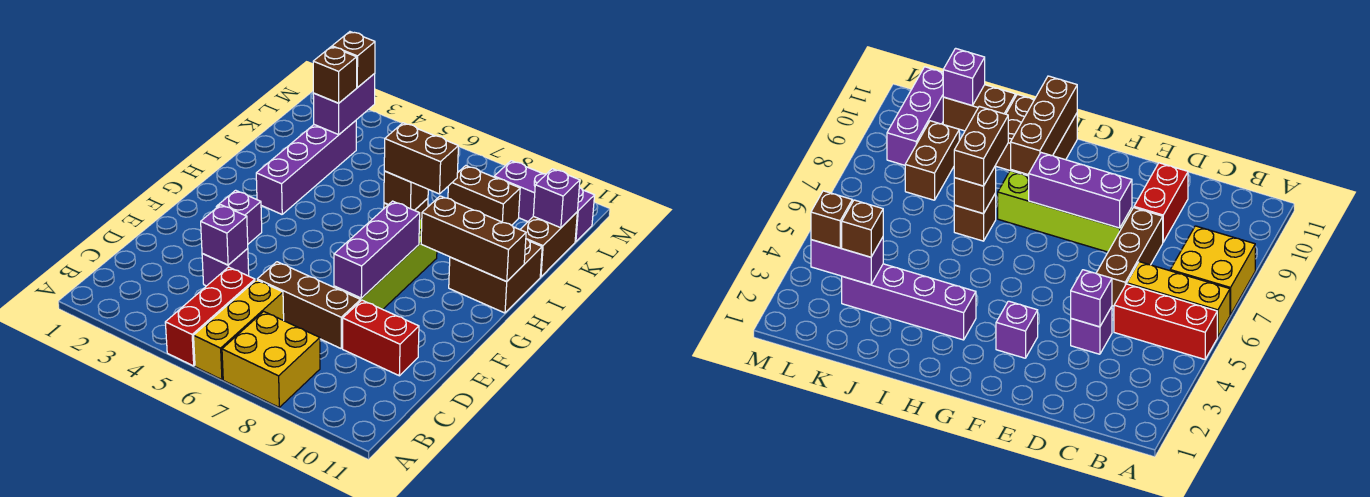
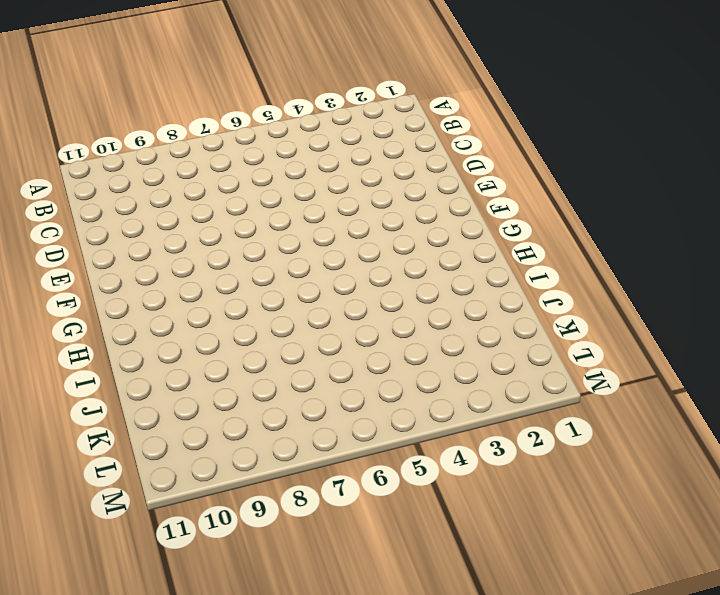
none -> red 1x3 brick [165,267,255,366]
none -> yellow 1x3 brick [194,280,284,380]
none -> yellow 2x2 brick [222,311,320,407]

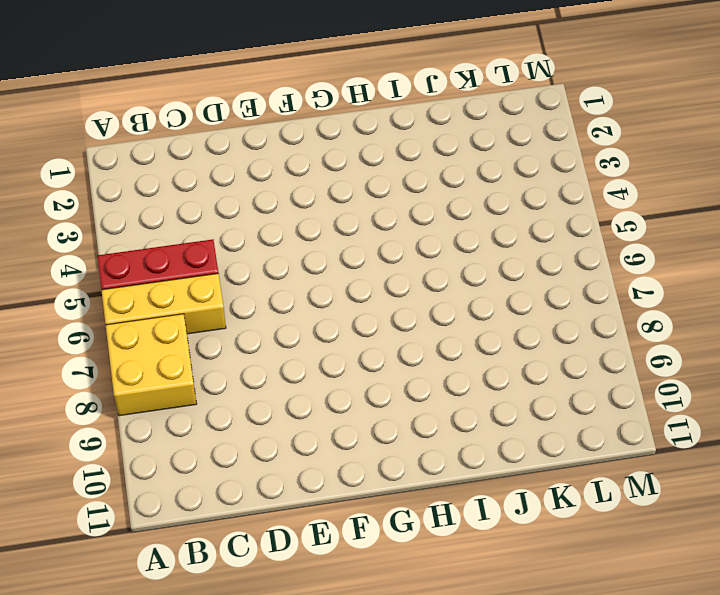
none -> purple 1x1 brick [202,248,249,286]
none -> brown 1x3 brick [257,262,361,348]
none -> red 1x2 brick [343,300,419,376]

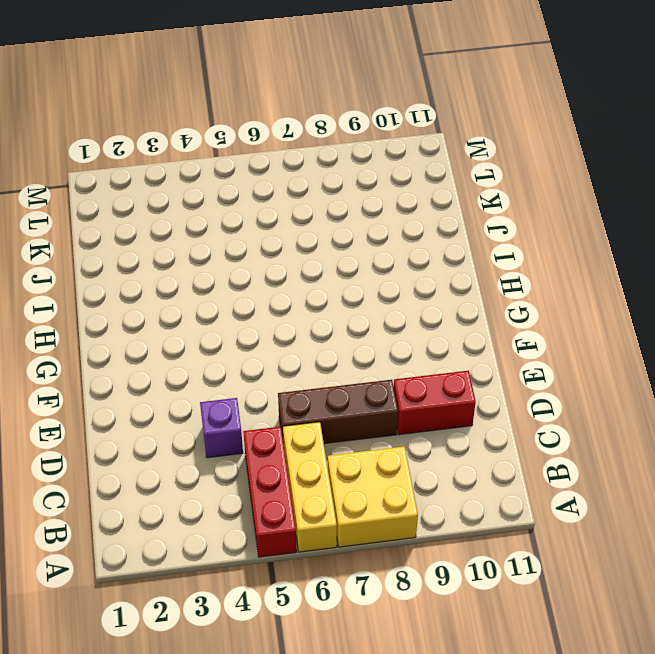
none -> lime 1x4 brick [334,219,437,309]
none -> purple 1x1 brick [216,190,262,244]
none -> purple 1x4 brick [256,121,356,214]

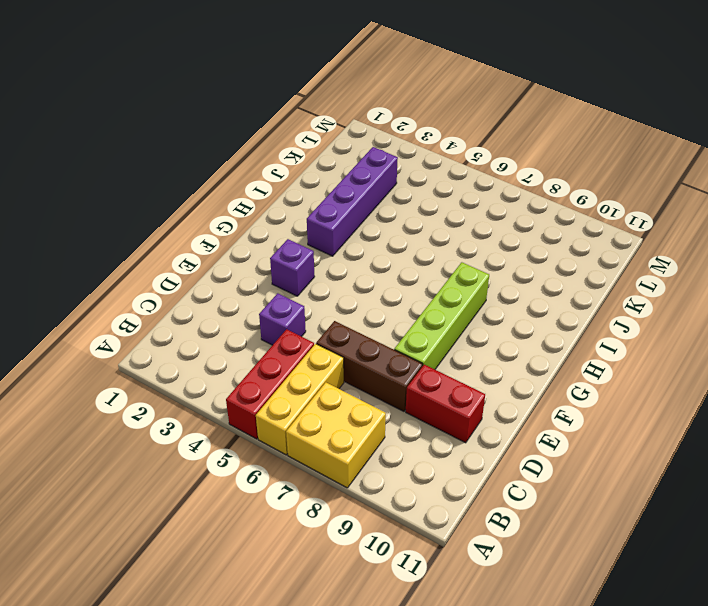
none -> brown 2x2 brick [449,239,542,313]
none -> brown 1x1 brick [954,193,996,241]
none -> brown 1x2 brick [520,212,577,277]

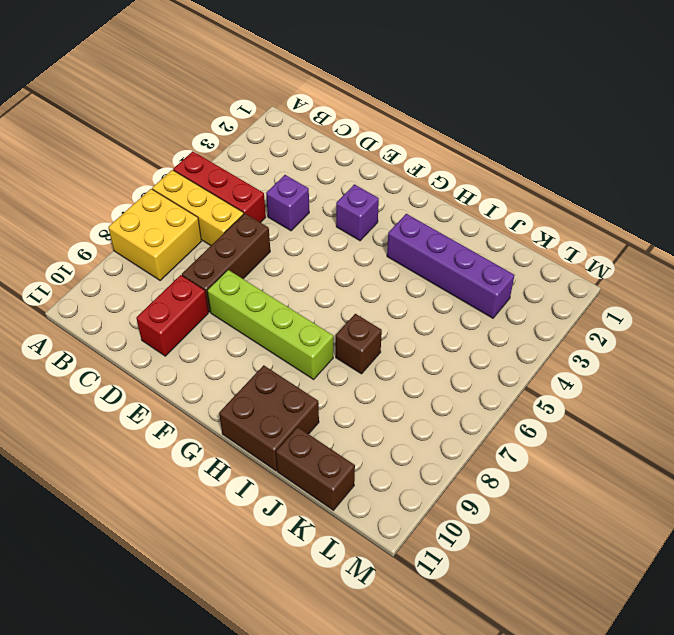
none -> brown 1x2 brick [448,166,520,225]
none -> purple 1x3 brick [494,161,595,242]
none -> purple 1x1 brick [201,205,248,265]

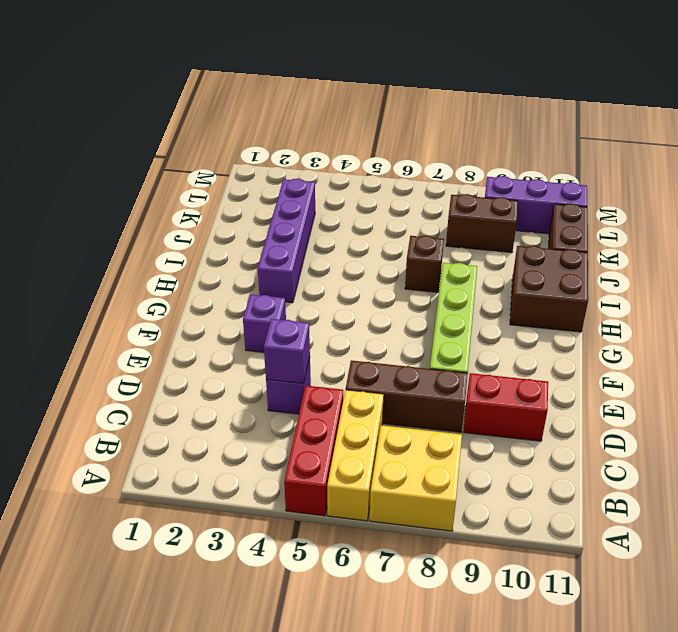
none -> purple 1x3 brick [334,201,420,298]
none -> brown 1x3 brick [421,196,526,281]
none -> brown 1x1 brick [384,171,428,210]

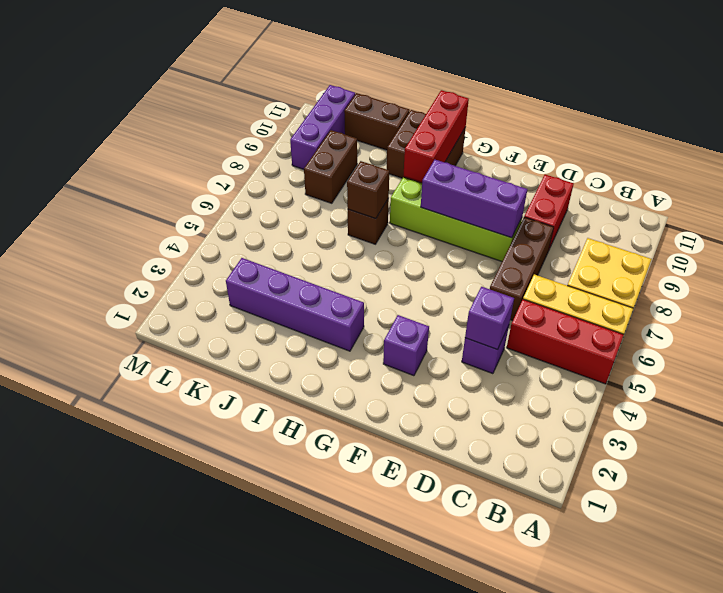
red 1x3 brick [404,90,469,182] -> brown 1x3 brick [421,196,526,281]
none -> purple 1x2 brick [313,74,375,135]
none -> purple 1x1 brick [533,169,580,228]
none -> brown 1x2 brick [384,123,458,194]

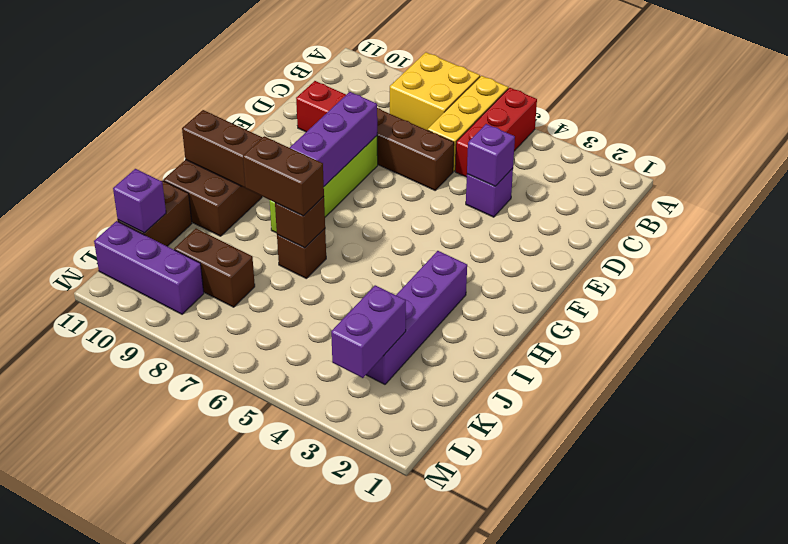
none -> purple 1x1 brick [216,190,262,244]
none -> brown 1x1 brick [313,47,357,103]
none -> brown 1x1 brick [332,32,375,88]

